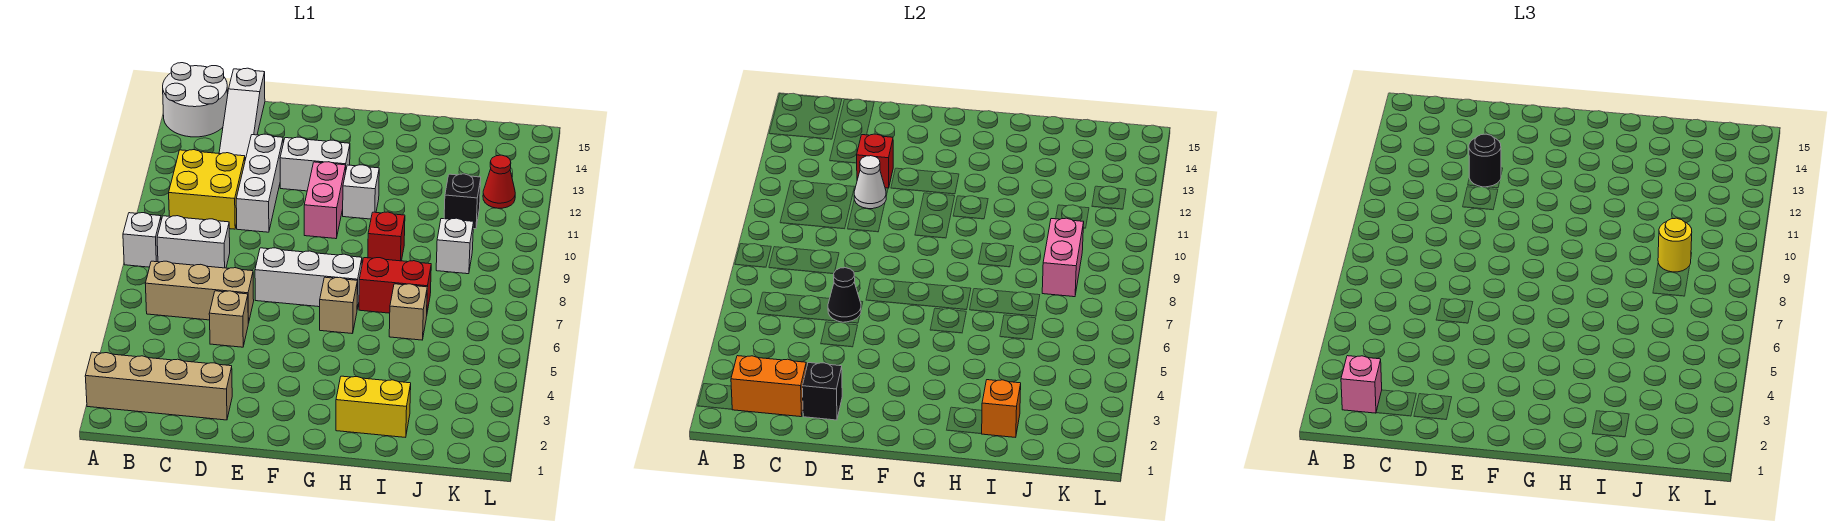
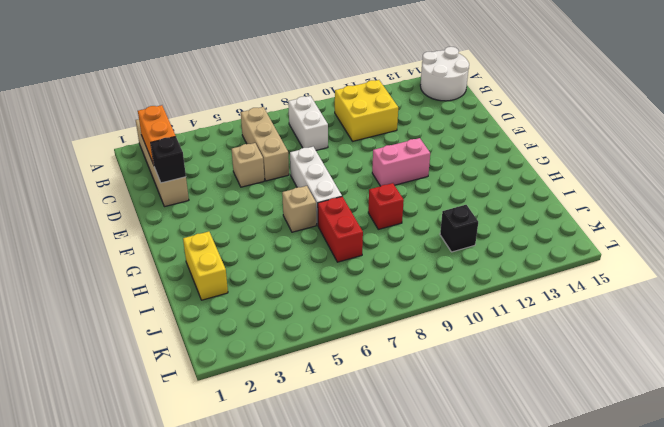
none -> white 1x1 brick [123,213,161,267]
none -> white 1x3 slope [219,68,265,160]
none -> white 1x3 brick [236,134,283,232]
none -> white 1x2 brick [280,137,350,191]

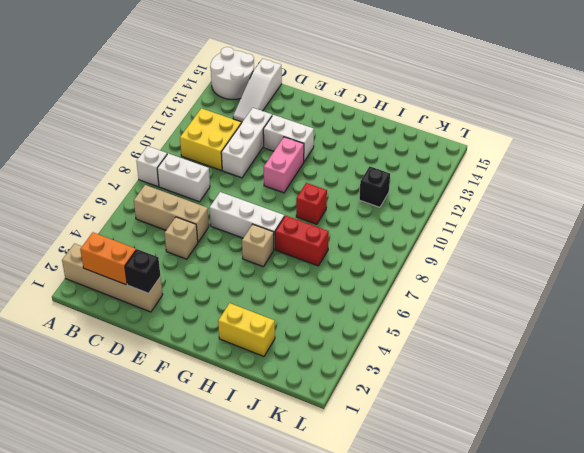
none -> white 1x1 brick [343,165,379,219]
none -> tan 1x1 brick [389,284,427,340]
none -> white 1x1 brick [436,218,474,274]
none -> red 1x1 cone [483,155,515,208]

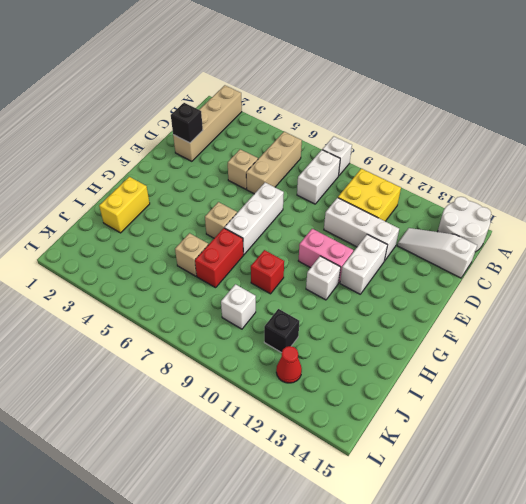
none -> orange 1x2 brick [731,356,806,417]
none -> black 1x1 cone [828,268,861,322]
none -> white 1x1 cone [854,156,886,209]
none -> red 1x1 brick [857,134,893,188]

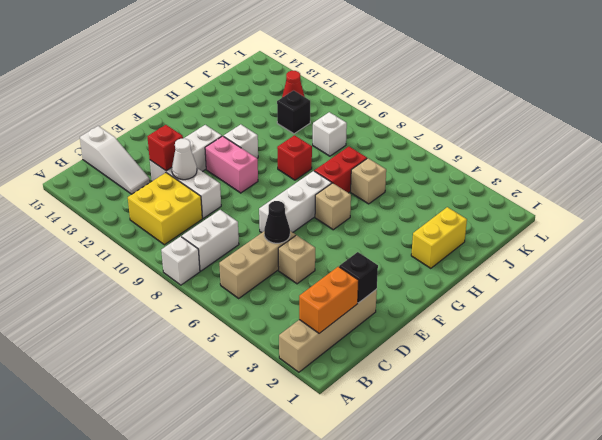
none -> white 2x2 round brick [163,63,228,137]
none -> orange 1x1 brick [982,380,1021,437]
none -> pink 1x2 brick [1042,218,1084,297]
none -> pink 1x1 brick [1341,356,1382,413]

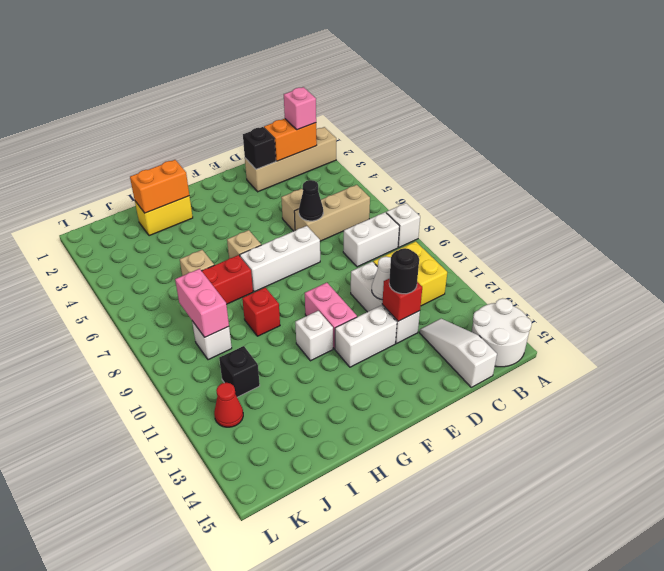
orange 1x2 brick [130,160,189,213] -> orange 1x1 brick [982,380,1021,437]
none -> yellow 1x1 round brick [1658,218,1692,272]

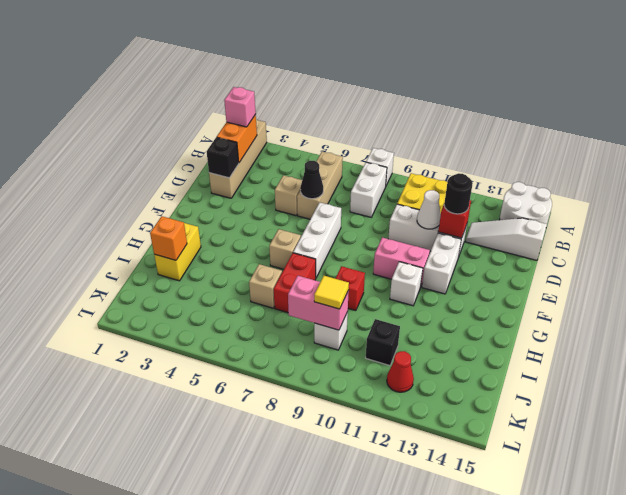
yellow 1x1 tile [314,276,349,309] -> yellow 1x1 round brick [1658,218,1692,272]

